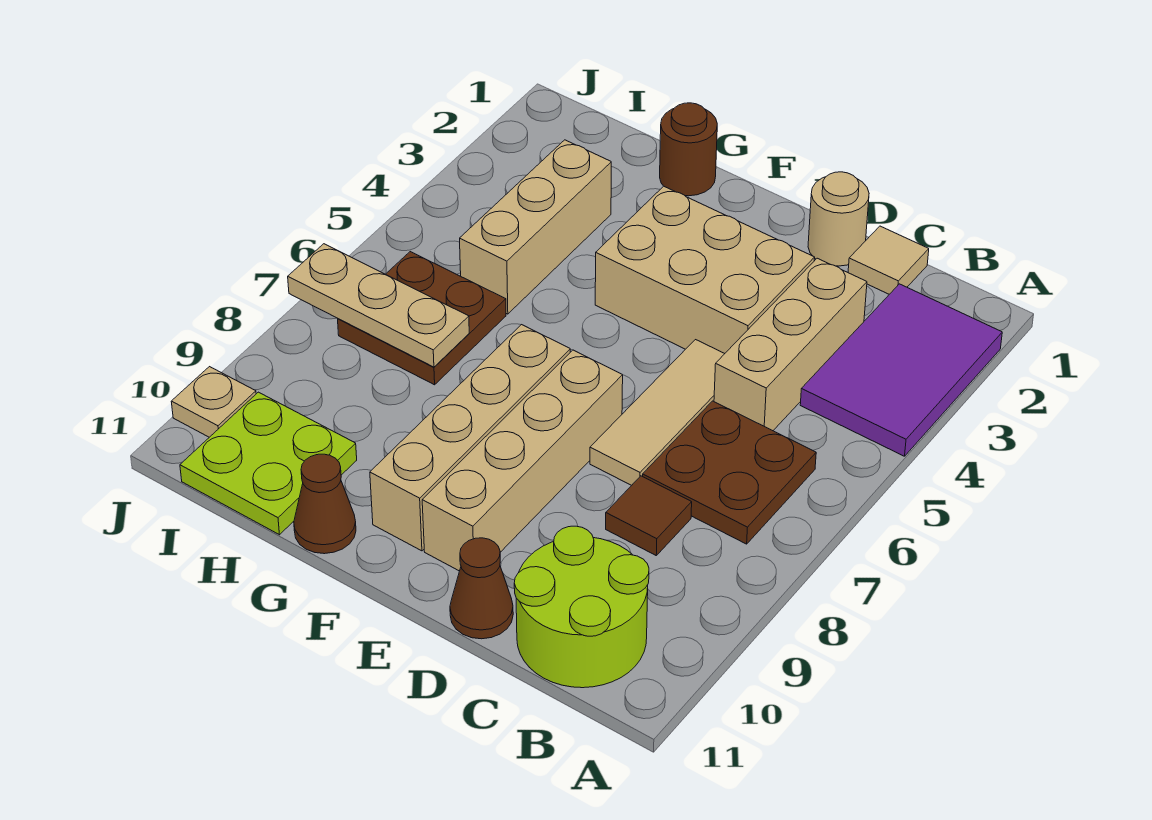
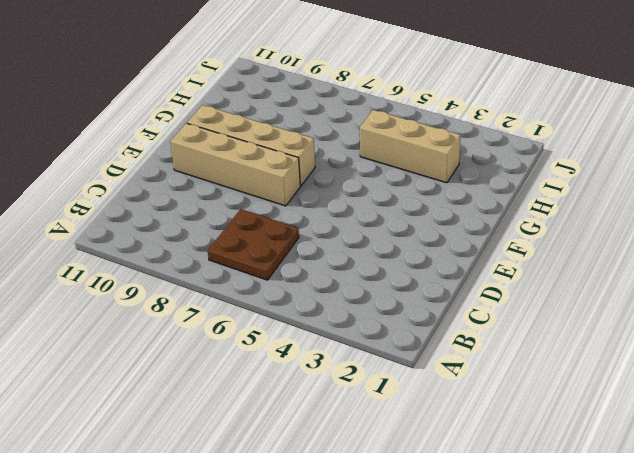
none -> purple 2x3 tile [800,284,1002,456]
none -> lime 2x2 round brick [514,526,649,688]
none -> tan 1x1 tile [848,226,929,294]

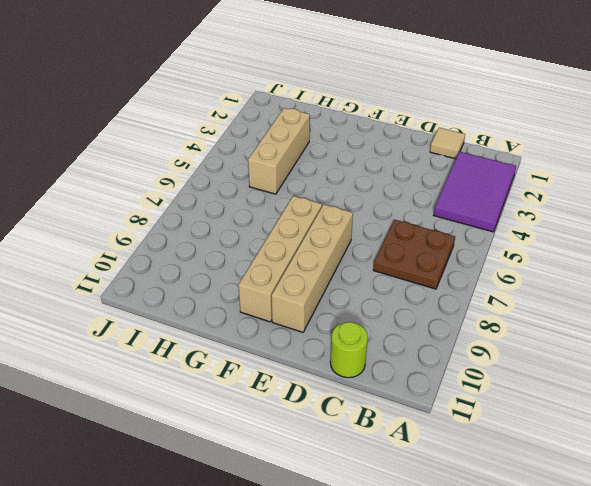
lime 1x1 round brick [330,322,368,378] -> lime 2x2 round brick [514,526,649,688]
none -> tan 1x3 brick [714,258,867,431]
none -> brown 1x1 tile [606,476,692,555]
none -> tan 1x1 round brick [808,172,869,266]

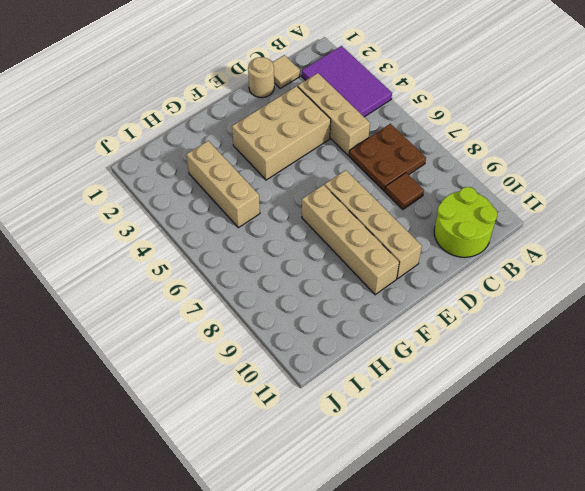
none -> tan 1x3 tile [590,340,725,485]
none -> brown 1x1 cone [450,538,513,639]
none -> brown 1x1 round brick [660,103,717,196]

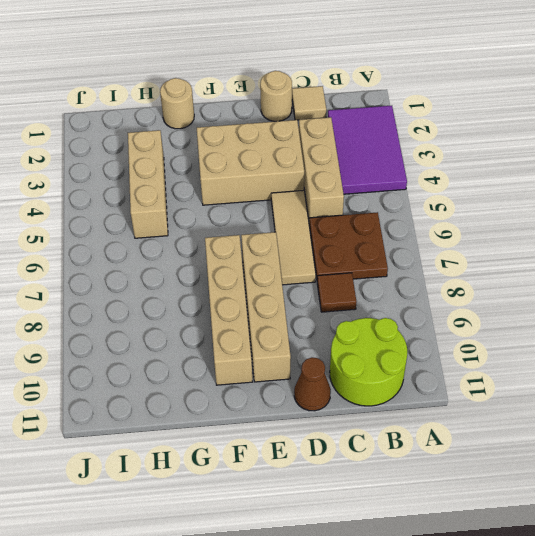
tan 1x1 round brick [160,78,194,129] -> brown 1x1 round brick [660,103,717,196]
none -> brown 1x1 cone [294,454,356,554]
none -> brown 2x2 plate [338,252,506,385]
none -> lime 2x2 plate [180,392,357,535]

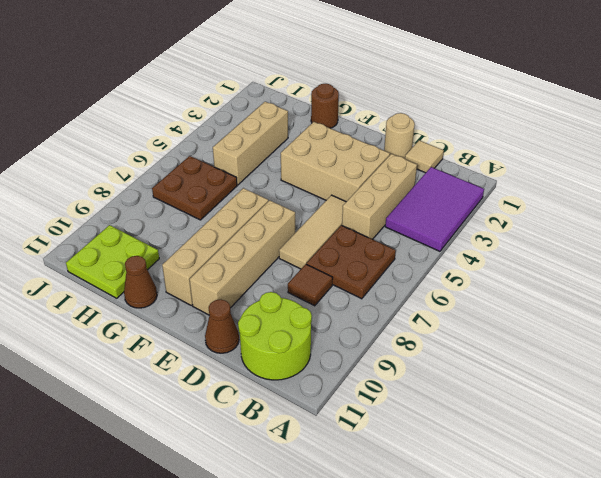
none -> tan 1x1 plate [171,367,256,437]
none -> tan 1x3 plate [288,244,469,367]

